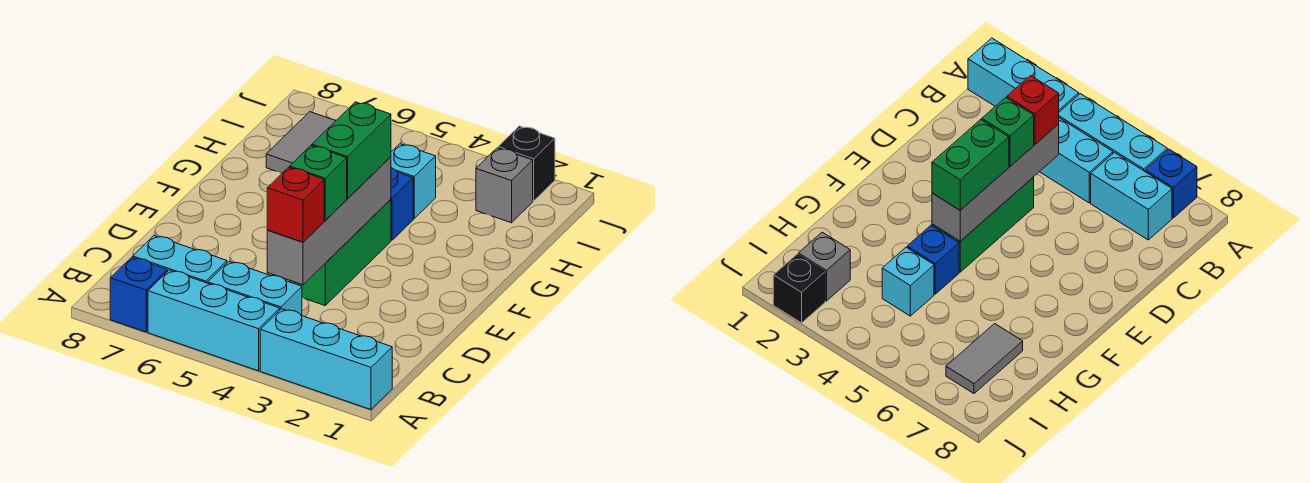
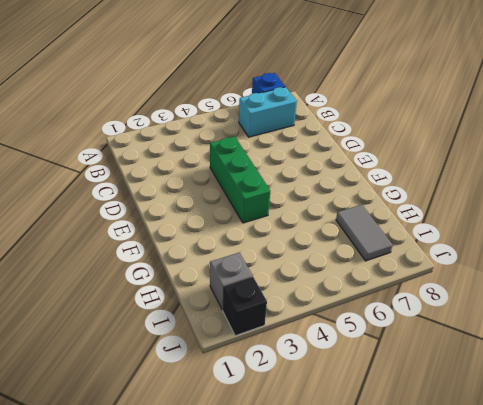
none -> cyan 1x3 brick [260,309,392,409]
none -> cyan 1x3 brick [148,270,280,371]
none -> cyan 1x2 brick [208,261,302,316]

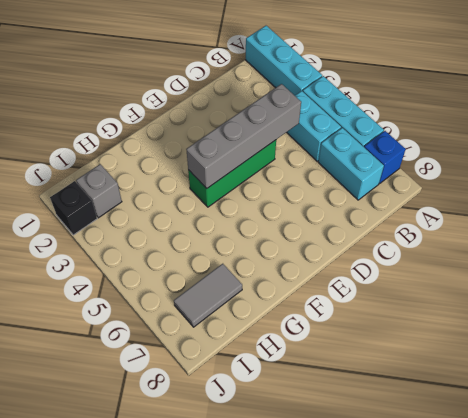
none -> blue 1x1 brick [391,168,413,240]
none -> cyan 1x1 brick [391,144,436,219]
none -> red 1x1 brick [267,167,324,242]

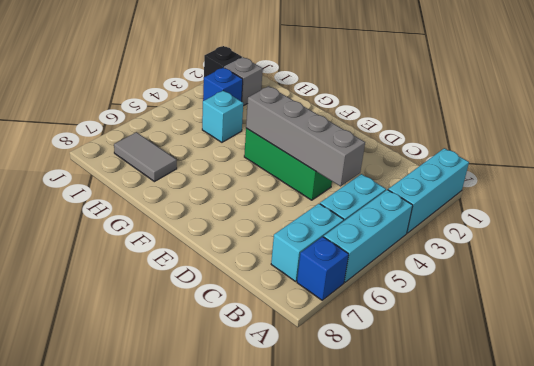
blue 1x1 brick [203,68,243,101] -> blue 1x1 brick moved to [391,168,413,240]
none -> red 1x1 brick [267,167,324,242]
none -> green 1x1 brick [290,146,347,220]
none -> green 1x2 brick [312,102,391,199]

